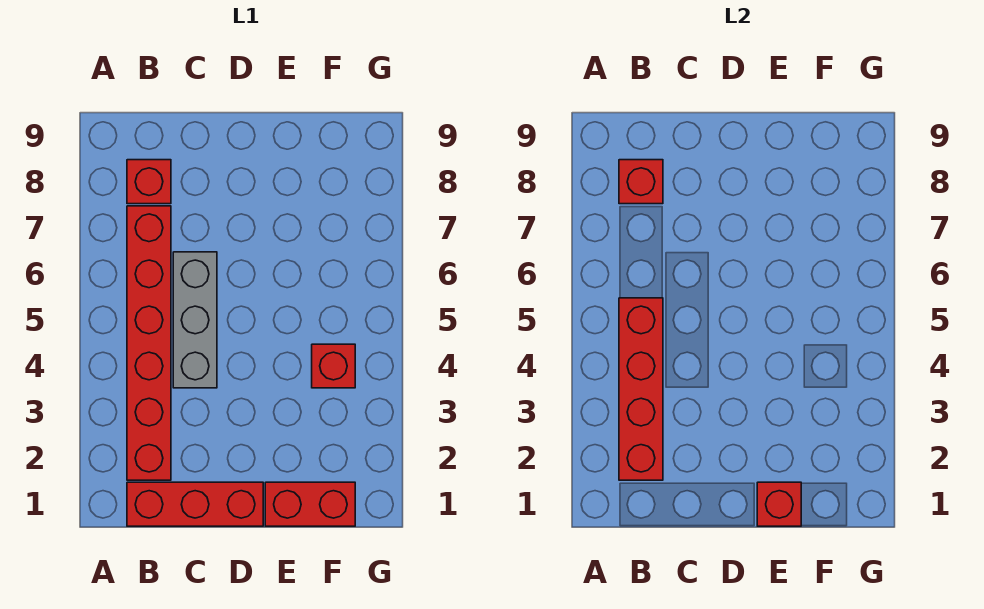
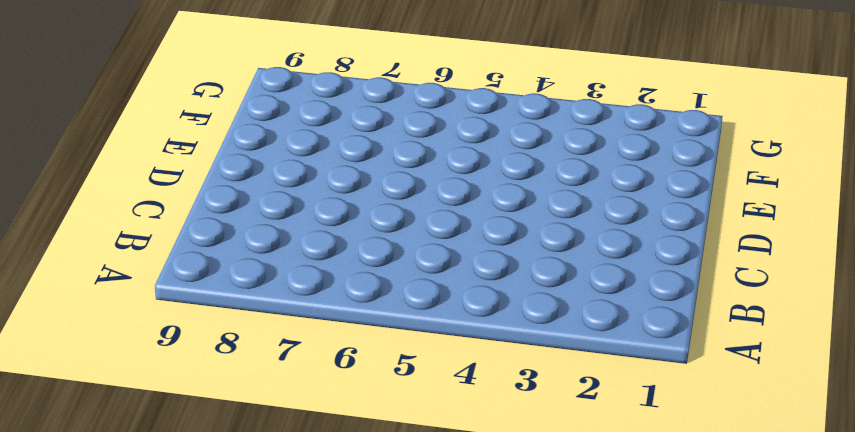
none -> red 1x3 brick [127,482,263,526]
none -> red 1x6 brick [127,206,171,480]

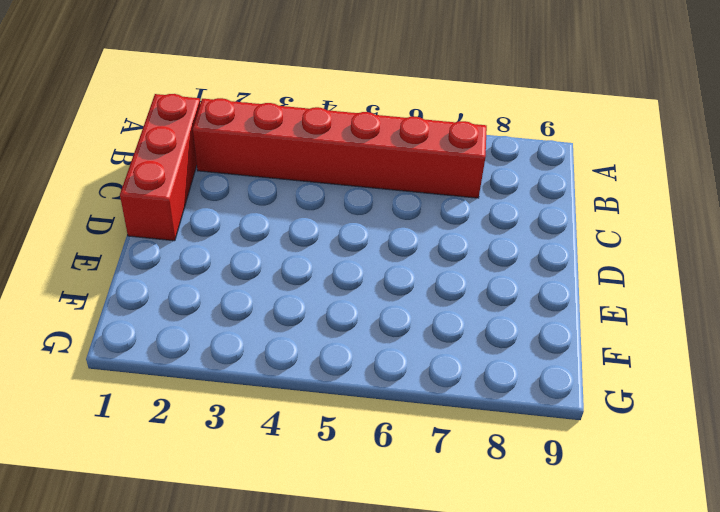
none -> red 1x1 brick [127,160,171,204]
none -> grey 1x3 brick [173,252,217,388]

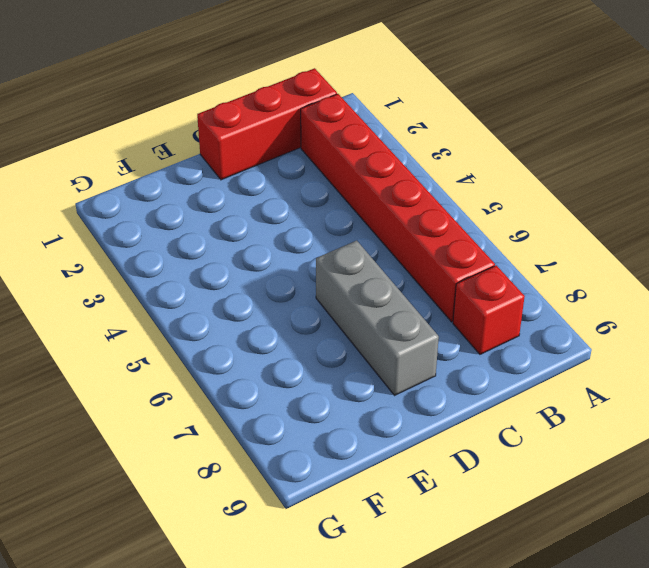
grey 1x3 brick [316,240,439,395] -> grey 1x3 brick moved to [173,252,217,388]
none -> red 1x2 brick [265,482,355,526]
none -> red 1x1 brick [312,344,355,388]

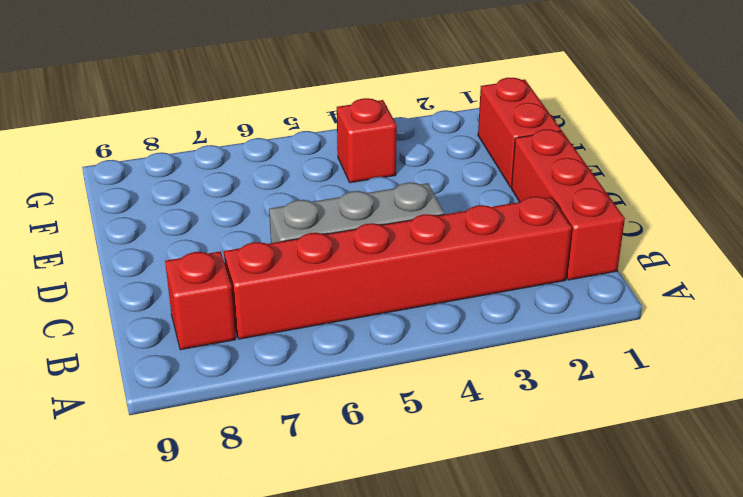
none -> red 1x4 brick [619,298,663,480]
none -> red 1x1 brick [619,160,663,204]

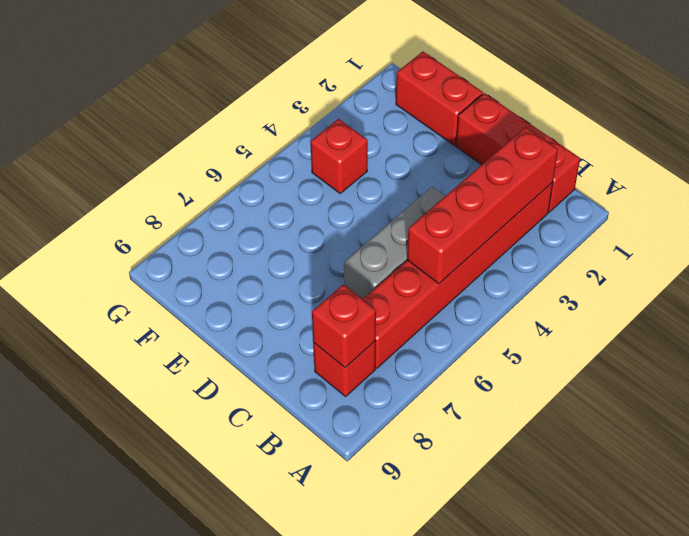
none -> red 1x1 brick [757,482,801,526]

